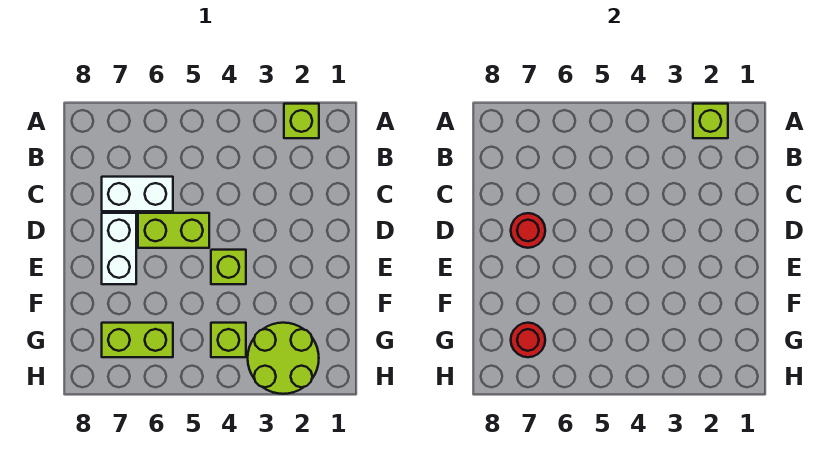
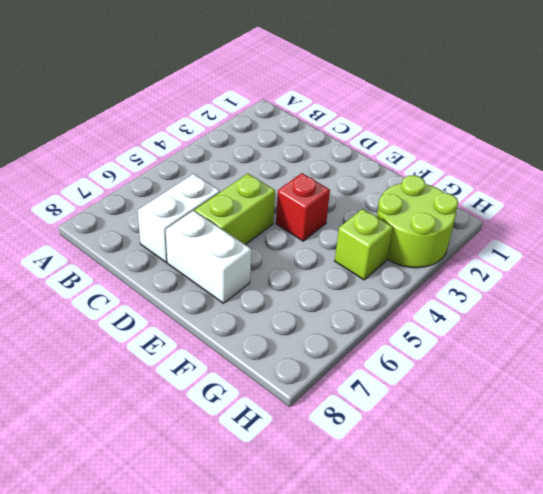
red 1x1 brick [276,173,330,241] -> lime 1x1 brick [211,250,246,284]
none -> lime 1x1 brick [284,104,319,138]
none -> lime 1x2 brick [102,323,173,357]

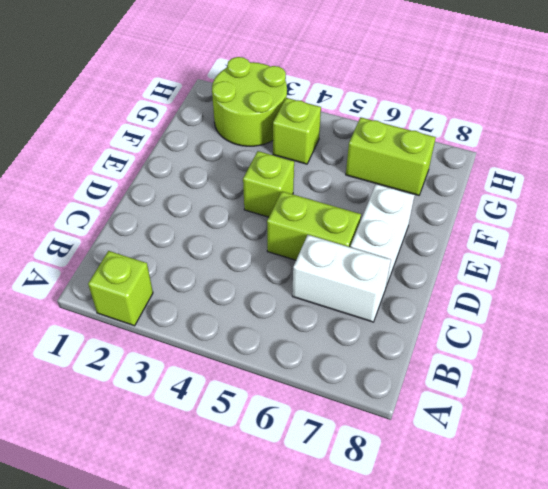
none -> lime 1x1 brick [693,104,728,138]
none -> red 1x1 round brick [511,213,545,248]

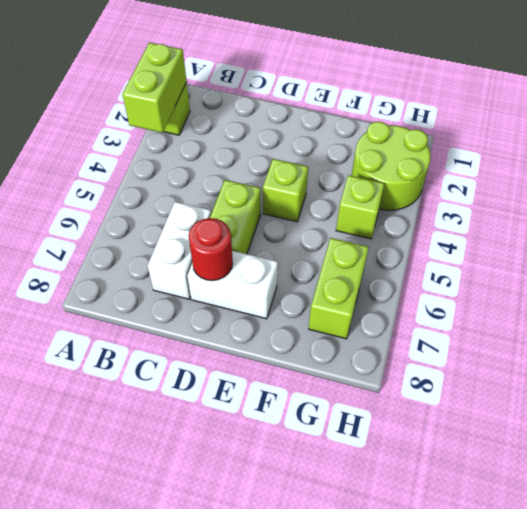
lime 1x2 brick [123,43,187,133] -> lime 1x1 brick [693,104,728,138]
none -> red 1x1 round brick [511,323,545,357]

